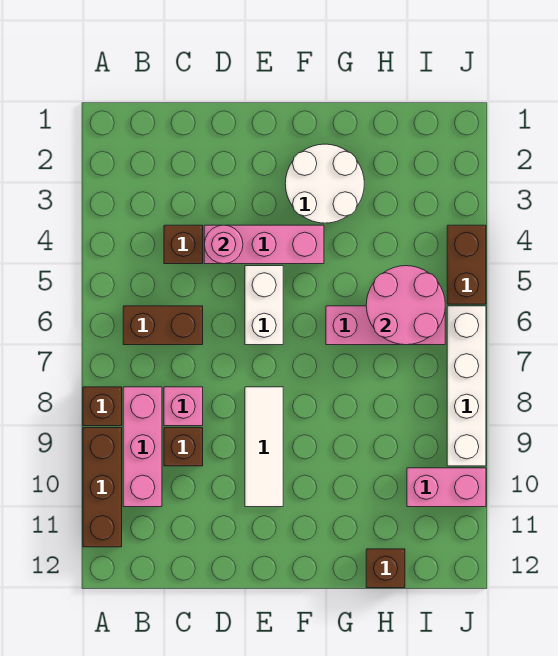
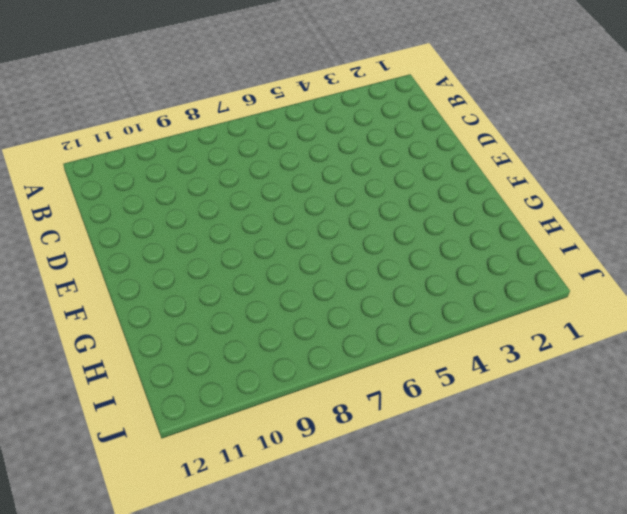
none -> brown 1x1 brick [83,387,122,426]
none -> brown 1x3 brick [83,428,122,547]
none -> brown 1x2 brick [123,306,203,345]

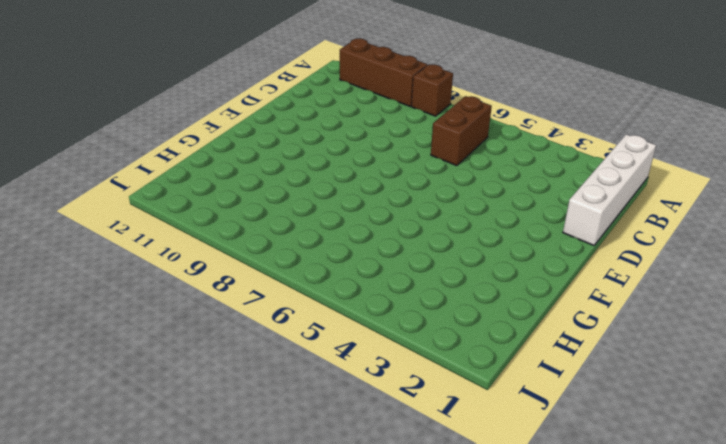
white 1x4 brick [563,134,656,245] -> white 1x4 brick turned to [447,306,486,466]
none -> pink 1x3 brick [123,387,162,507]
none -> brown 1x1 brick [164,225,203,264]
none -> pink 1x1 brick [164,387,203,426]

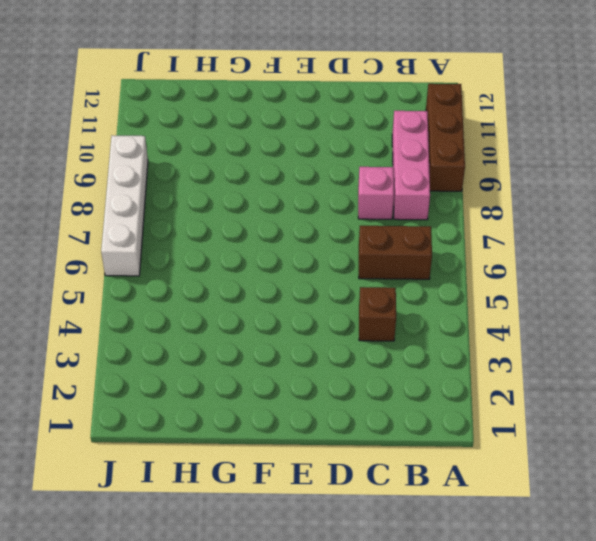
none -> brown 1x1 brick [83,387,122,426]
none -> brown 1x1 brick [164,428,203,466]
none -> pink 1x3 brick [204,225,324,264]

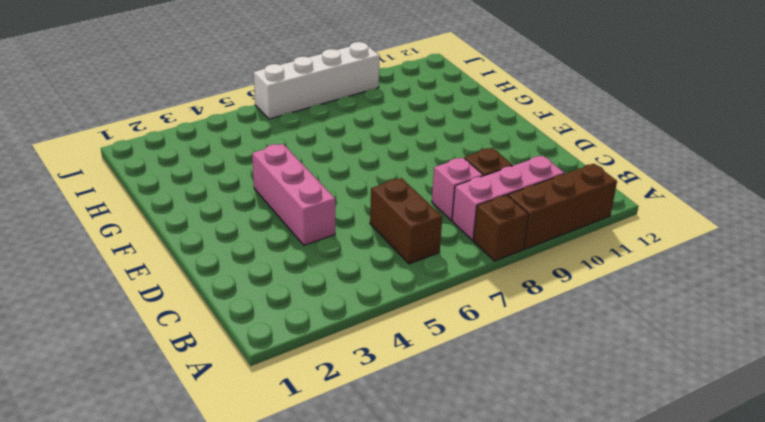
none -> brown 1x1 brick [164,225,203,264]
none -> white 1x2 brick [245,266,283,345]
none -> white 1x3 tile [245,387,283,507]

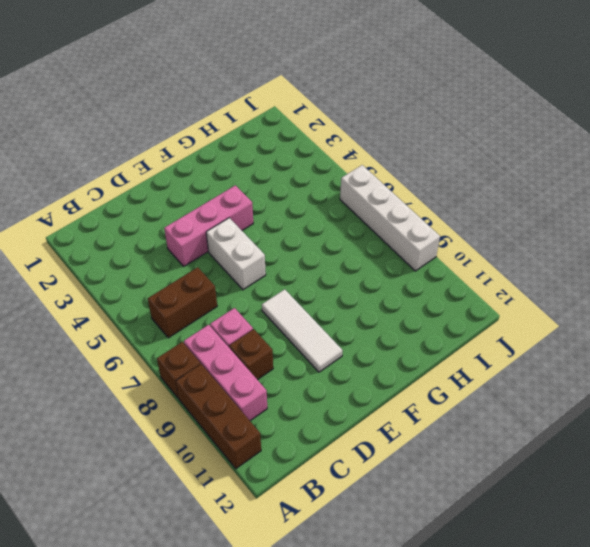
none -> brown 1x1 brick [164,225,203,264]
none -> white 2x2 round brick [285,144,364,223]
none -> pink 1x3 brick [326,306,445,345]

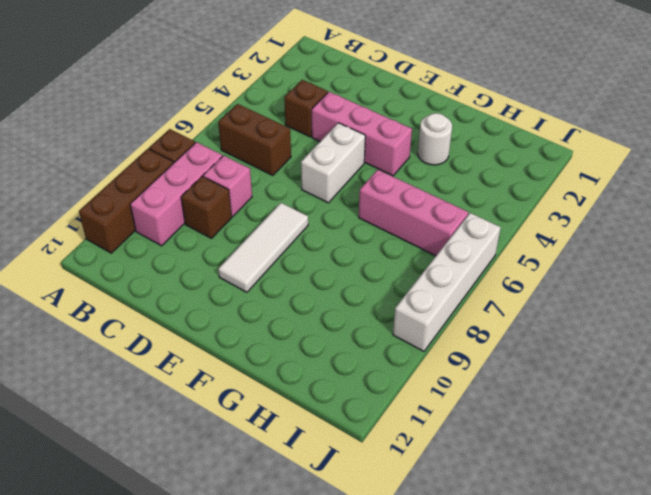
white 1x1 round brick [418,113,452,165] -> white 2x2 round brick [285,144,364,223]
none -> brown 1x1 brick [366,549,405,588]
none -> pink 1x2 brick [407,468,486,507]
none -> brown 1x2 brick [447,225,486,304]

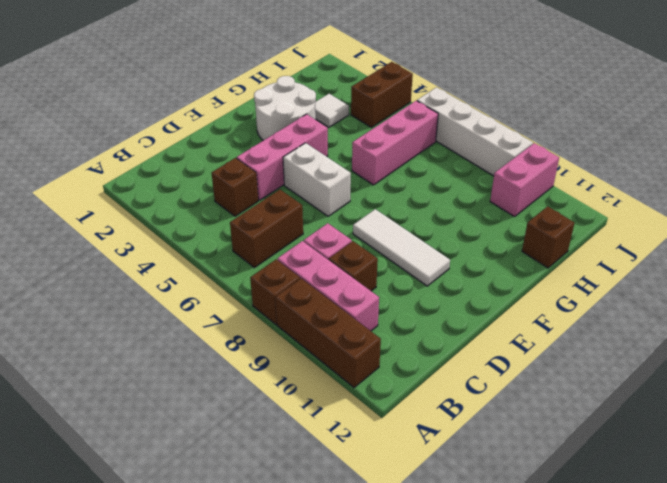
white 1x1 tile [315,94,349,127] -> none
brown 1x2 brick [351,62,413,127] -> brown 1x2 brick turned to [447,225,486,304]
none -> pink 1x1 round brick [204,225,243,264]
none -> pink 2x2 round brick [366,266,445,345]

